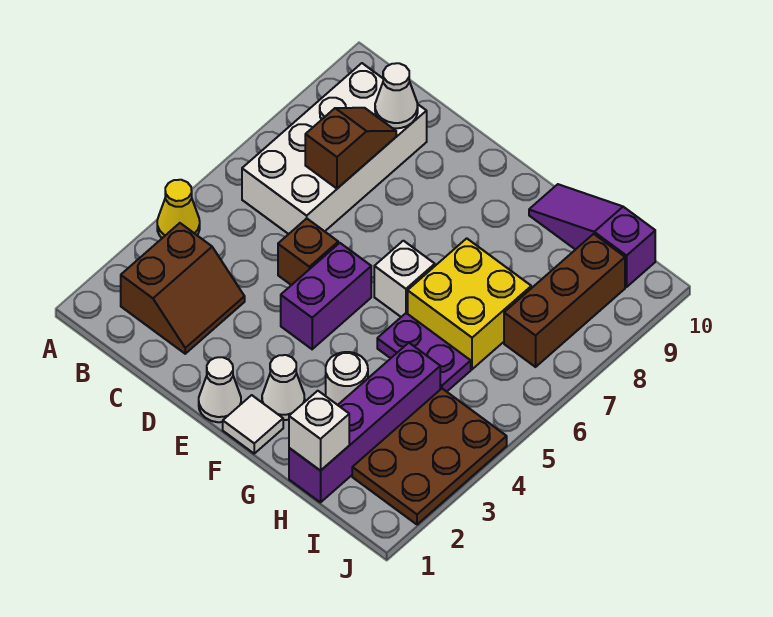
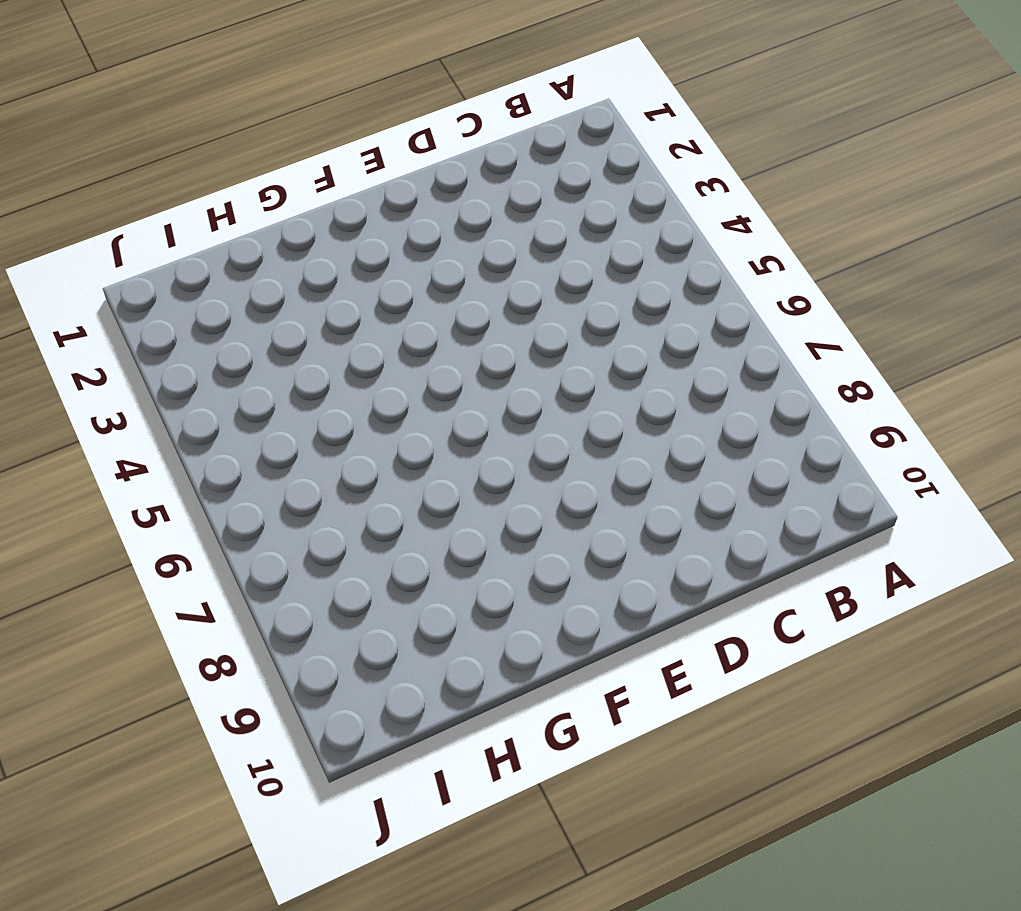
none -> yellow 1x1 cone [157,180,200,238]
none -> brown 2x2 slope [121,223,245,354]
none -> white 2x4 brick [242,63,427,234]

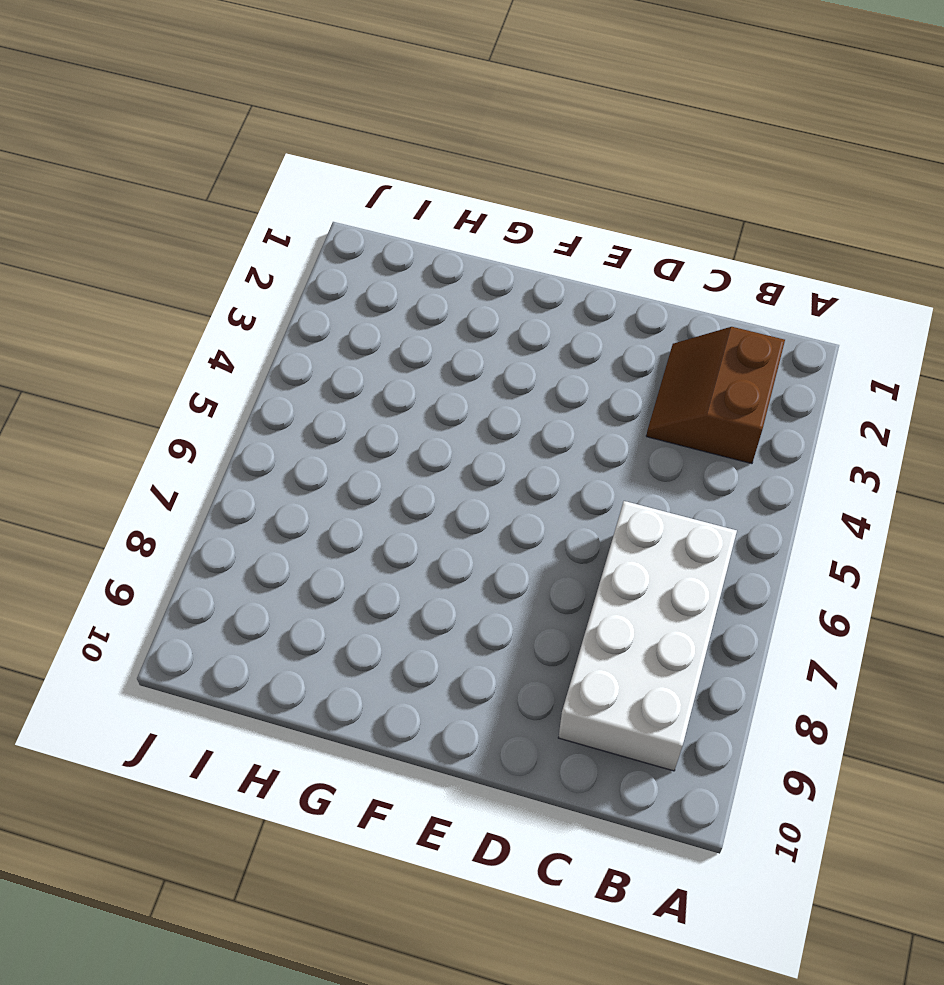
none -> yellow 1x1 cone [157,180,200,238]
none -> brown 1x1 brick [278,219,338,285]
none -> white 1x1 cone [199,357,241,422]

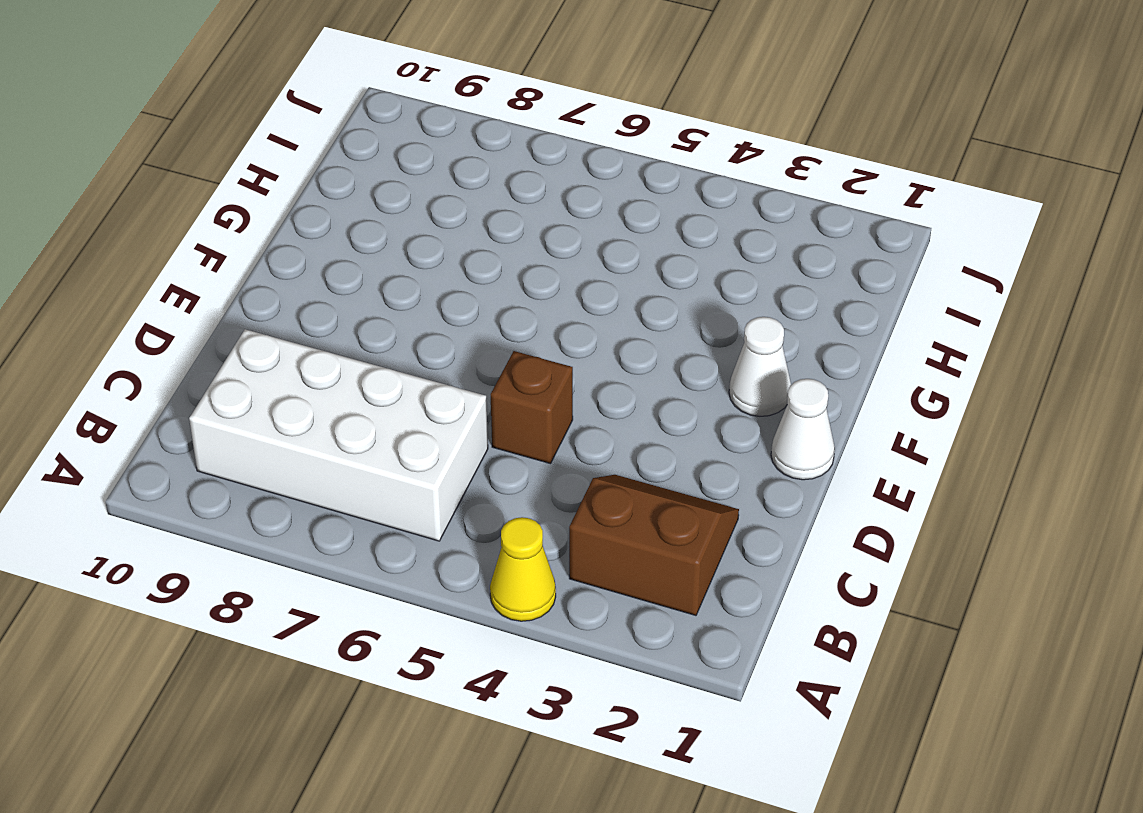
none -> purple 1x2 brick [281,243,371,349]
none -> white 1x1 tile [223,395,283,453]
none -> white 1x1 brick [374,241,435,317]

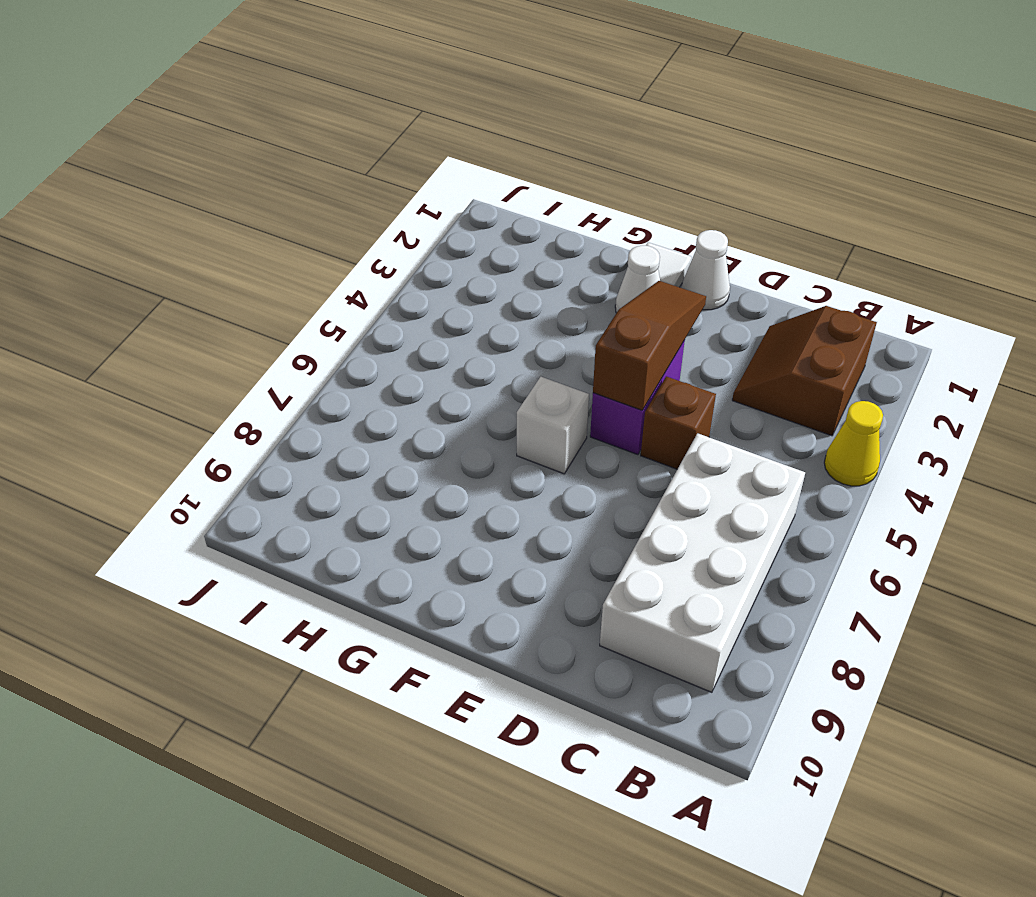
brown 1x3 slope [593,281,706,410] -> none
none -> white 1x1 round brick [326,352,368,405]
none -> purple 1x2 plate [377,313,471,392]
none -> yellow 2x2 brick [408,238,531,369]

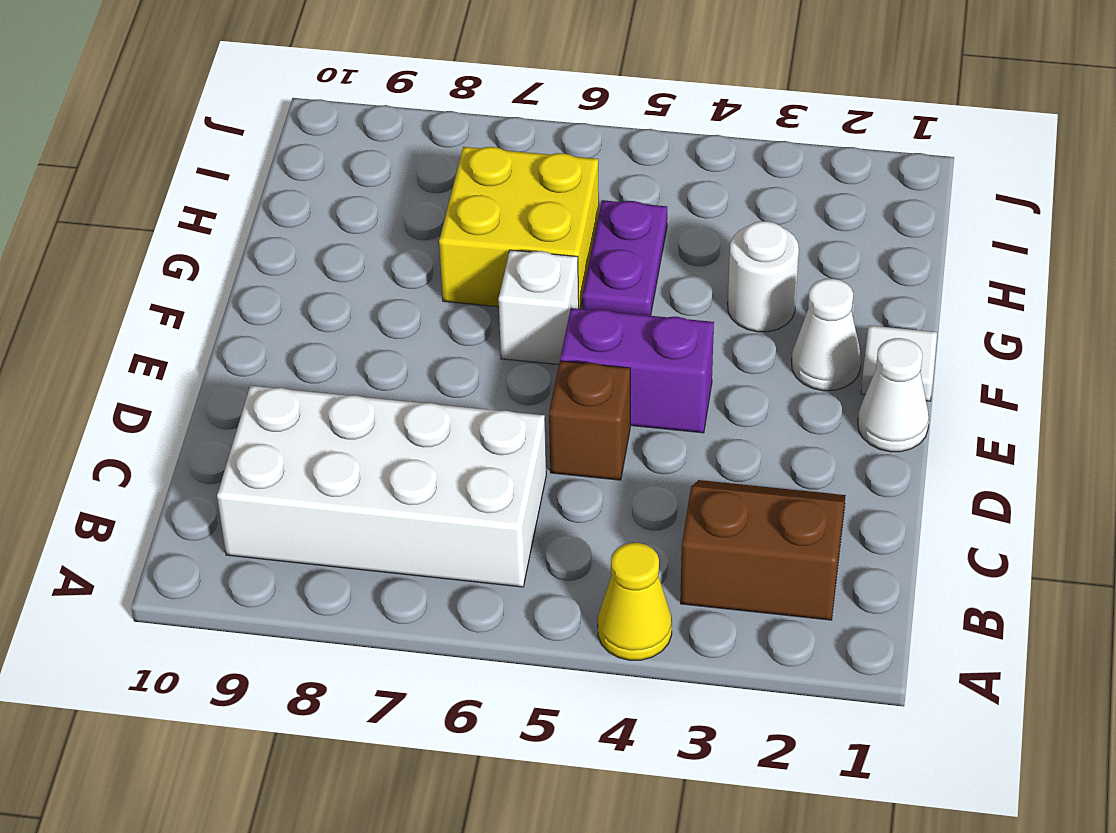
none -> purple 1x3 slope [529,184,655,287]
none -> purple 1x4 brick [289,343,440,502]
none -> brown 2x3 plate [352,389,507,525]

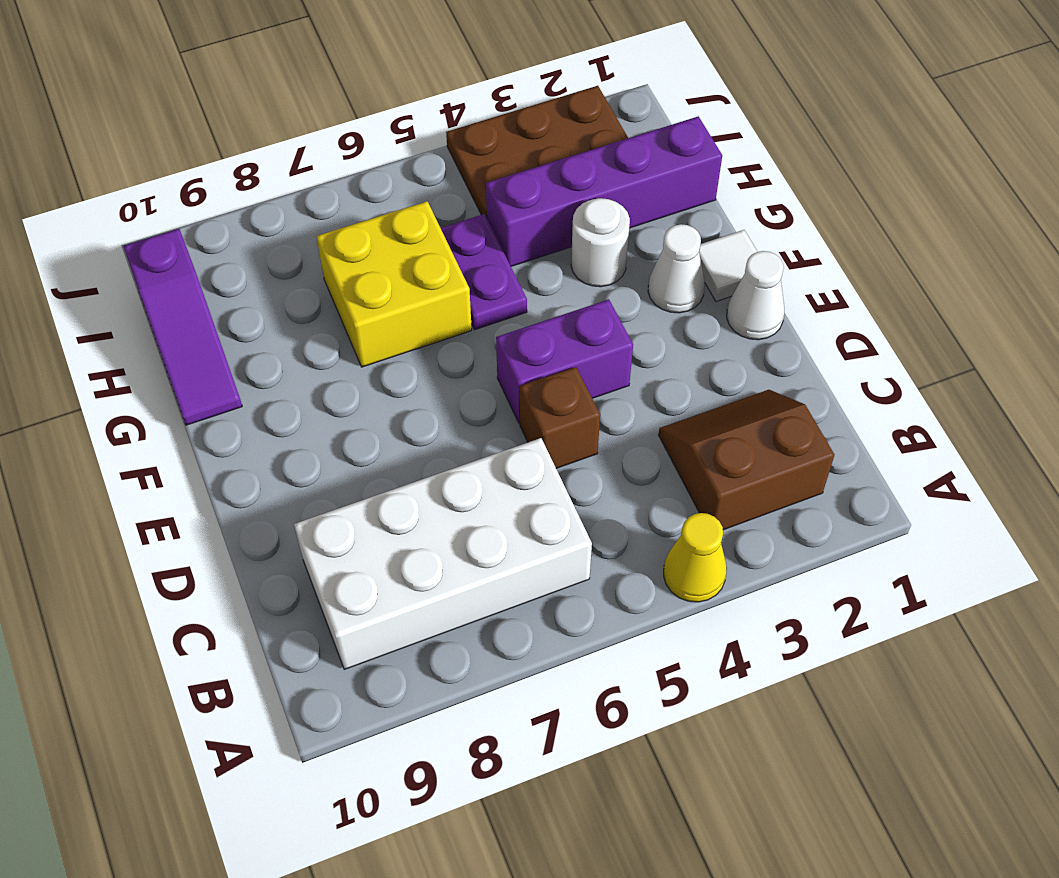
none -> white 1x1 brick [374,241,435,317]
none -> brown 1x3 brick [504,234,625,367]
none -> brown 1x2 slope [305,108,396,189]

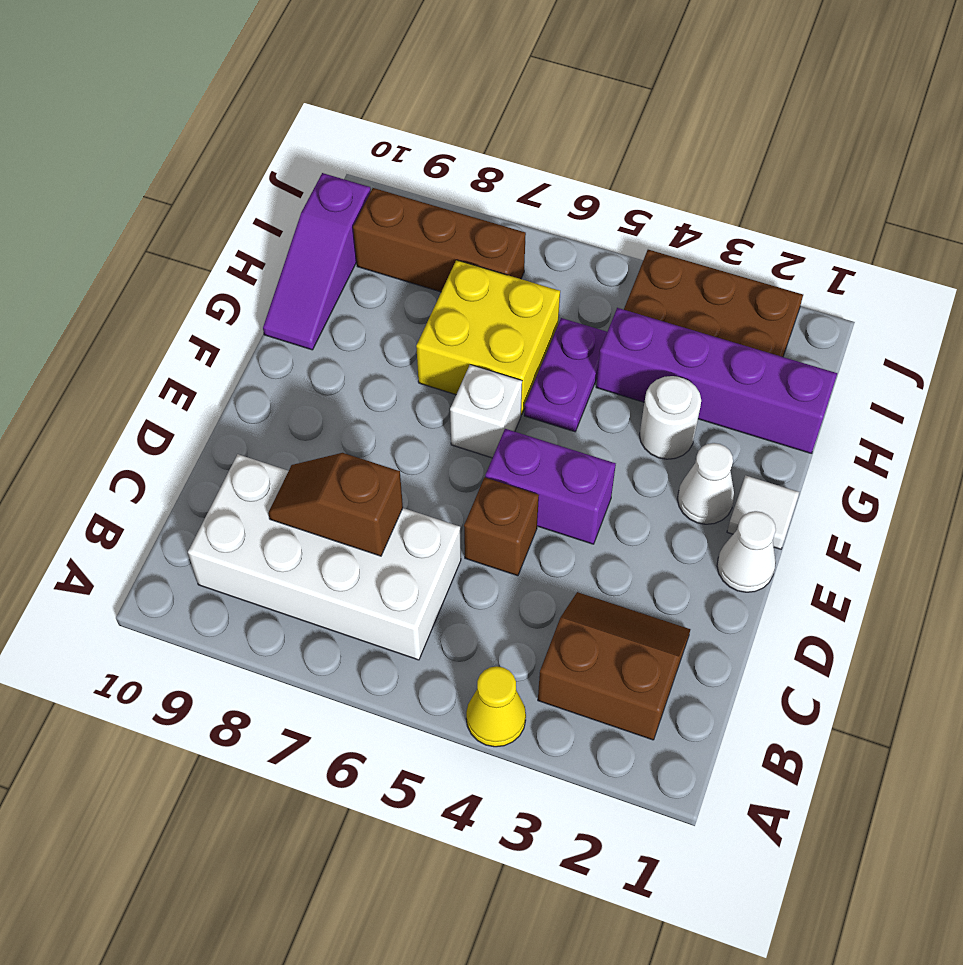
none -> white 1x1 cone [375,63,418,128]
none -> white 1x1 brick [289,391,349,471]

